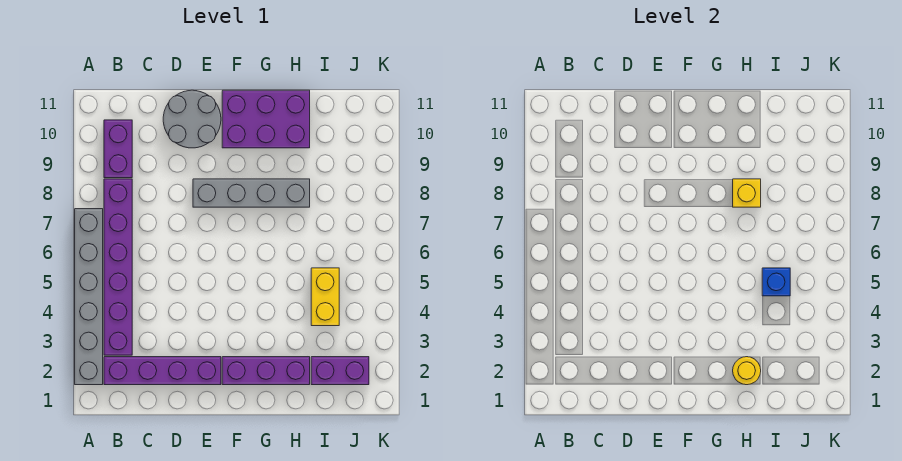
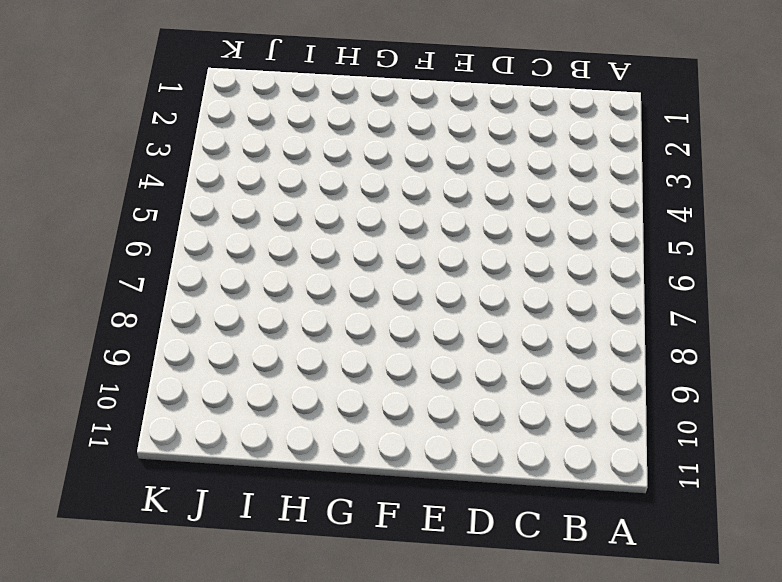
none -> grey 1x6 brick [75,209,103,385]
none -> purple 1x4 brick [104,357,221,385]
none -> purple 1x6 brick [104,179,132,355]

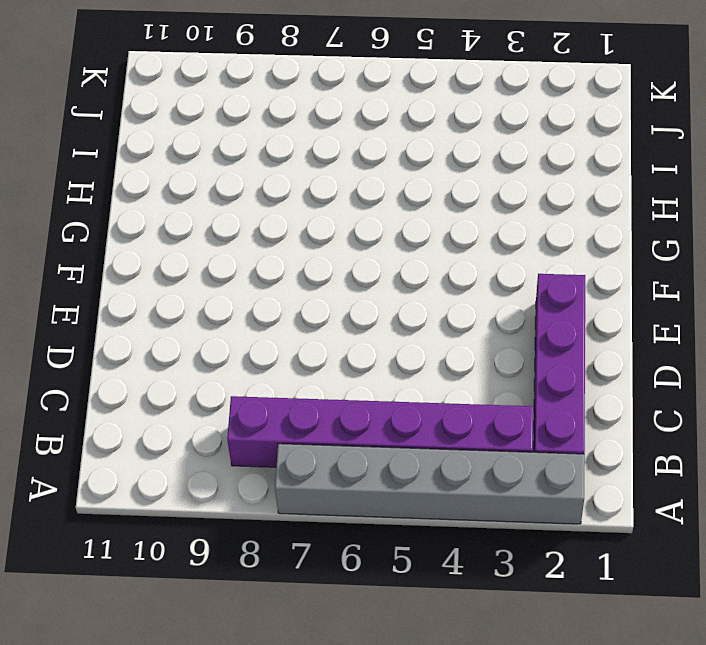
none -> purple 1x2 brick [104,120,132,178]
none -> grey 2x2 round brick [163,90,221,148]
none -> grey 1x4 brick [193,179,310,207]

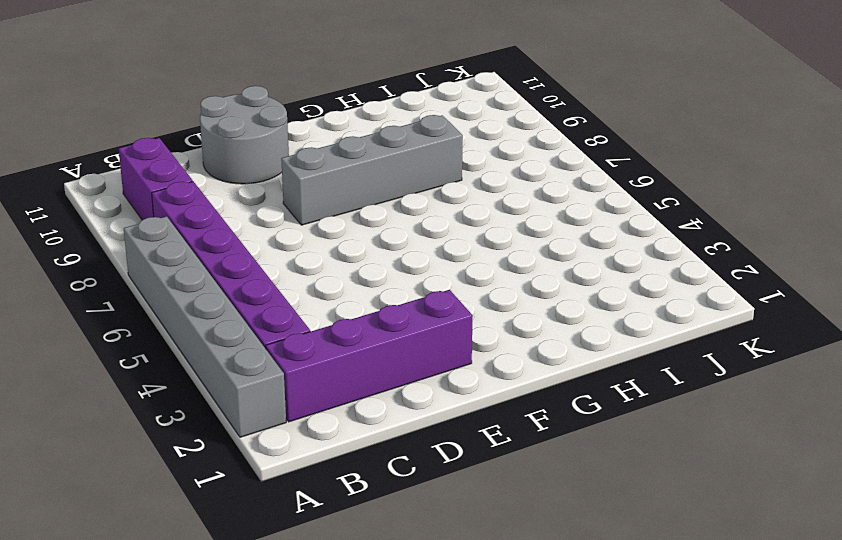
none -> purple 1x3 brick [222,357,310,385]
none -> purple 2x3 brick [222,90,310,148]
none -> purple 1x2 brick [311,357,369,385]

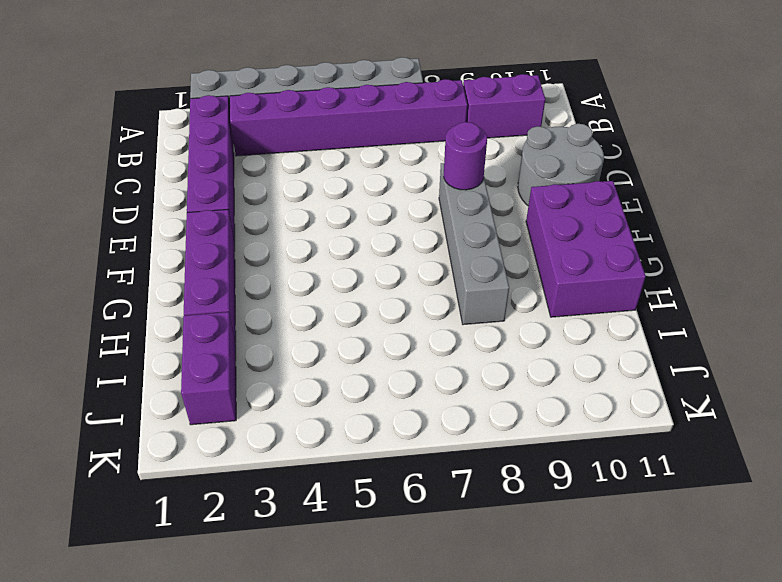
purple 1x1 round brick [444,122,487,190] -> none
none -> yellow 1x2 brick [311,268,339,326]
none -> yellow 1x1 round brick [733,357,761,385]
none -> yellow 1x1 brick [733,179,761,207]

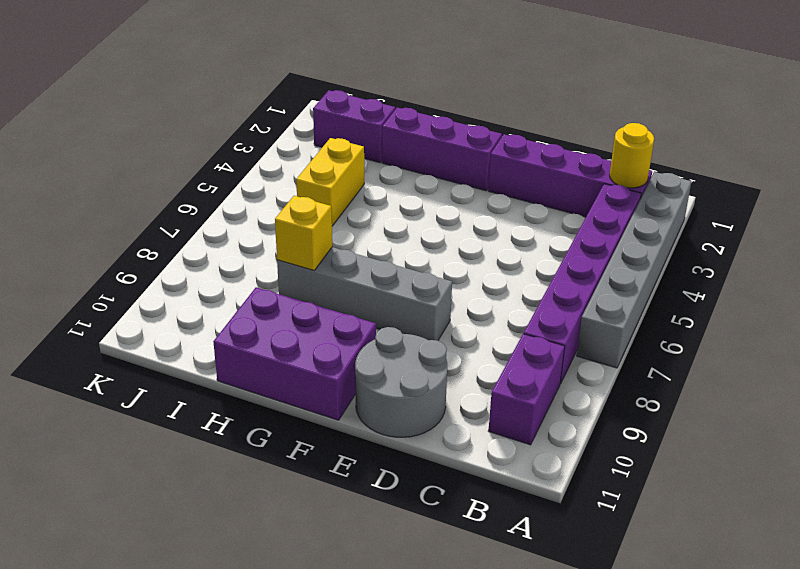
yellow 1x1 round brick [610,123,654,188] -> yellow 1x1 round brick moved to [733,357,761,385]
none -> blue 1x1 brick [762,268,790,296]

